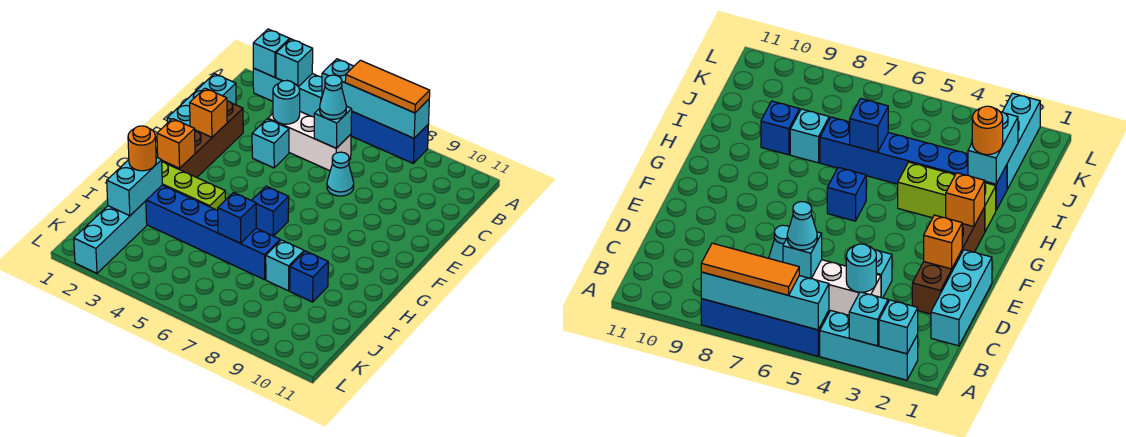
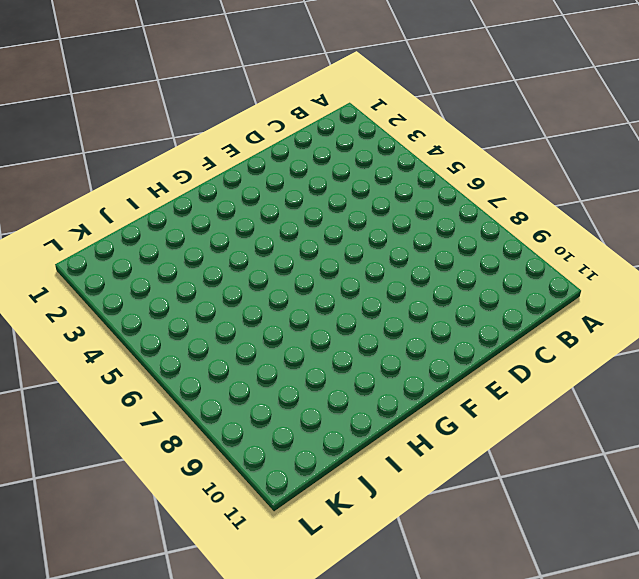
none -> cyan 1x3 brick [253,68,322,117]
none -> blue 1x4 brick [351,112,428,163]
none -> cyan 1x3 brick [167,74,236,126]

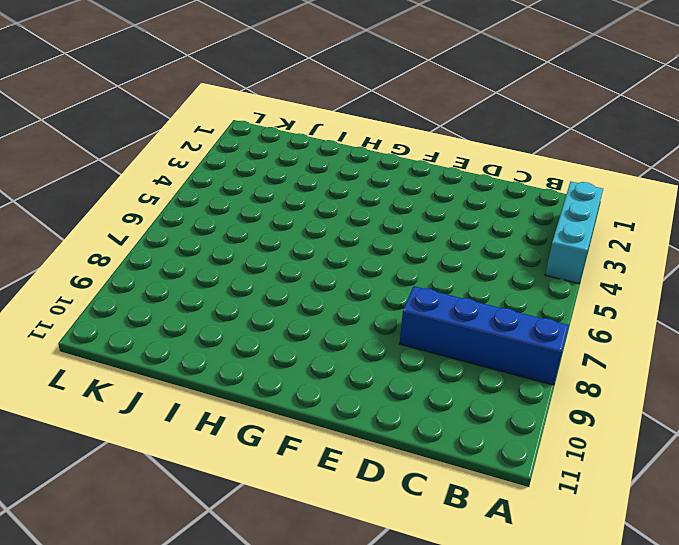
blue 1x4 brick [400,286,569,385] -> blue 1x4 brick turned to [351,112,428,163]
none -> cyan 1x3 brick [167,74,236,126]
none -> white 1x3 brick [268,112,351,171]
none -> brown 1x4 brick [162,101,243,178]

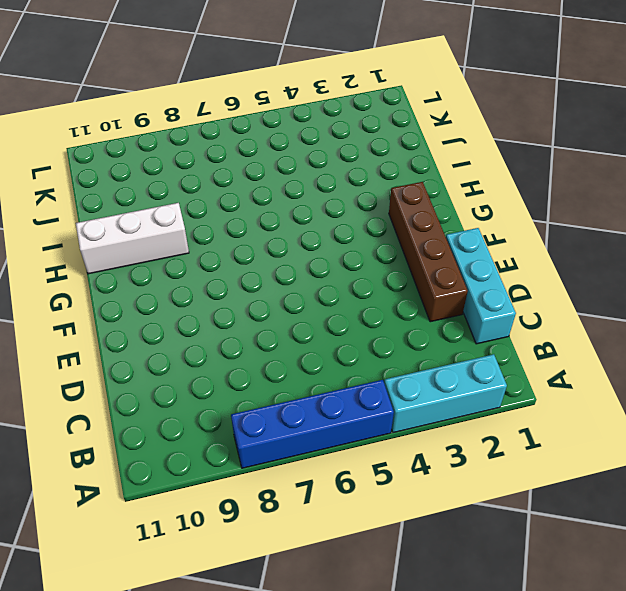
white 1x3 brick [76,203,189,274] -> white 1x3 brick moved to [268,112,351,171]
none -> cyan 1x1 brick [252,119,289,168]
none -> cyan 1x1 cone [327,152,354,196]
none -> blue 1x1 brick [252,186,289,236]

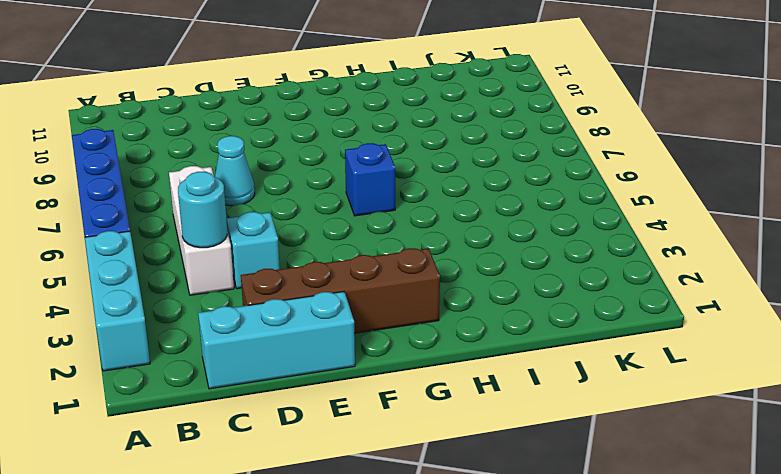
none -> lime 1x3 brick [162,162,225,210]
none -> blue 1x6 brick [146,185,280,280]
none -> cyan 1x1 brick [266,240,304,291]

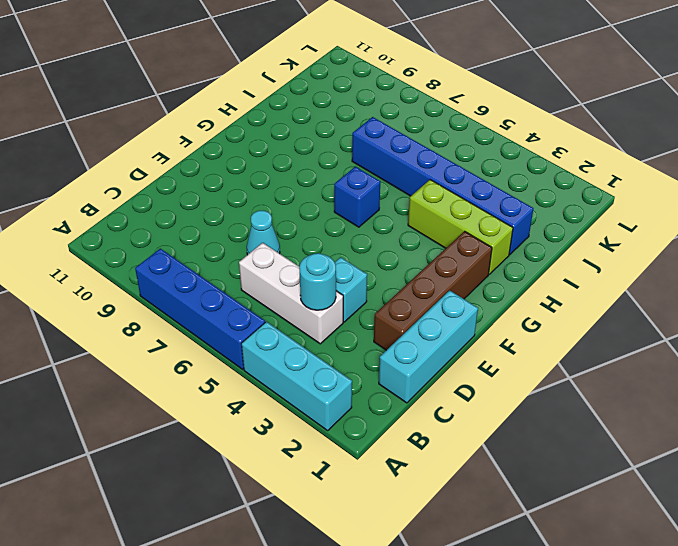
none -> cyan 1x1 brick [266,240,304,291]
none -> blue 1x1 brick [290,251,328,302]
none -> cyan 1x3 brick [74,201,147,273]

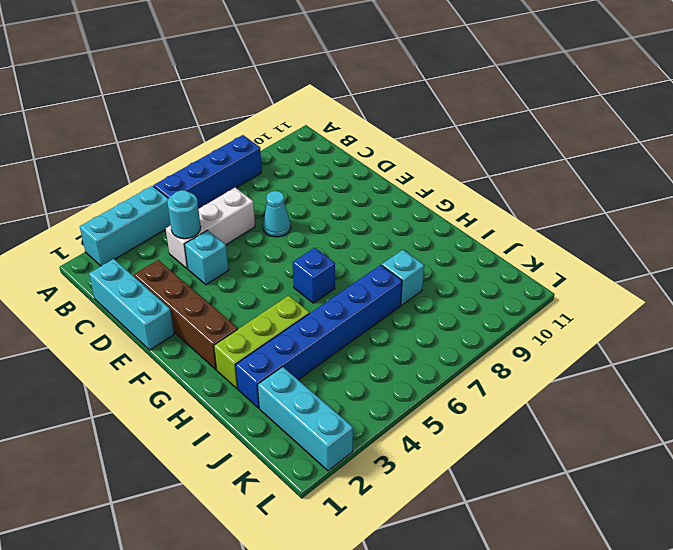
none -> blue 1x1 brick [290,251,328,302]
none -> cyan 1x1 brick [253,29,290,77]
none -> cyan 1x1 brick [276,39,313,87]

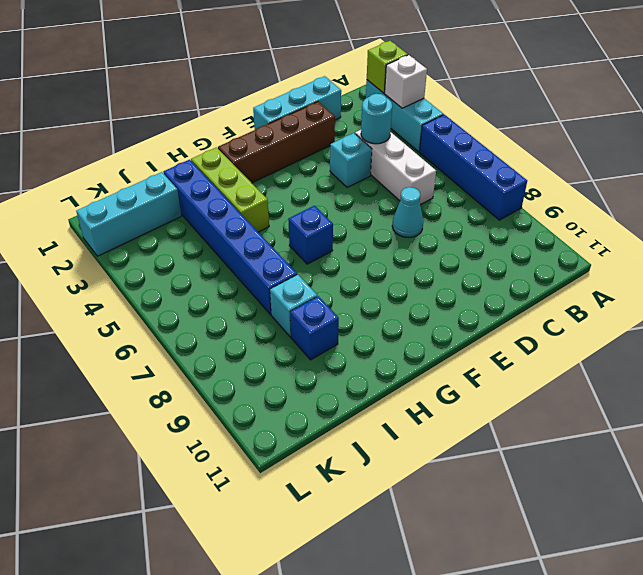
lime 1x1 brick [367,41,408,93] -> cyan 1x1 brick [253,29,290,77]
white 1x1 brick [385,55,427,108] -> cyan 1x1 brick [276,39,313,87]
none -> cyan 1x4 brick [322,59,429,138]
none -> cyan 1x1 brick [314,106,352,148]
none -> orange 1x1 brick [190,88,227,137]

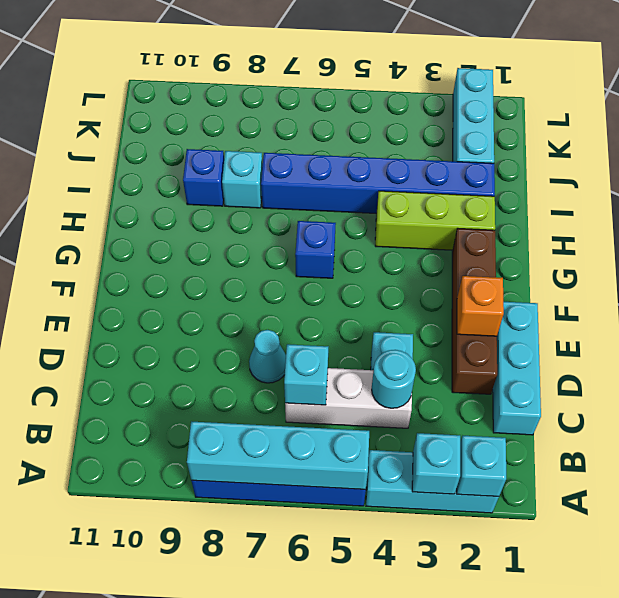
none -> orange 1x1 brick [157,119,195,168]
none -> cyan 1x2 brick [107,157,162,216]
none -> blue 1x1 brick [218,193,256,243]

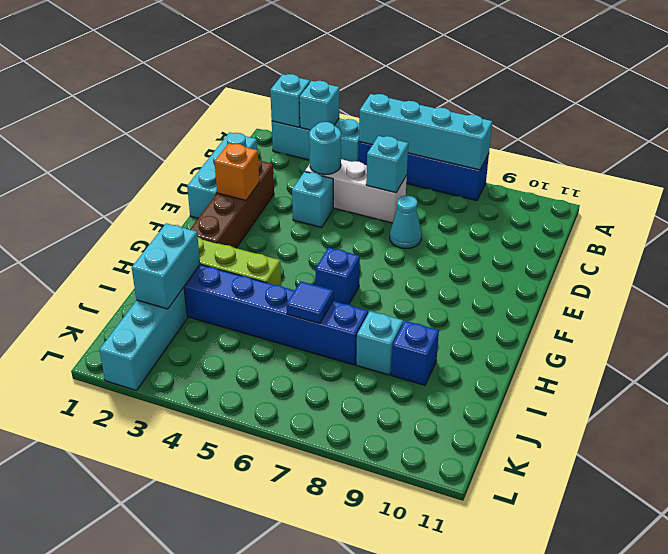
blue 1x1 tile [287,282,333,324] -> blue 1x1 brick [218,193,256,243]
none -> orange 1x1 brick [157,119,195,168]
none -> orange 1x3 tile [345,60,430,113]
none -> cyan 1x1 cone [320,75,346,119]

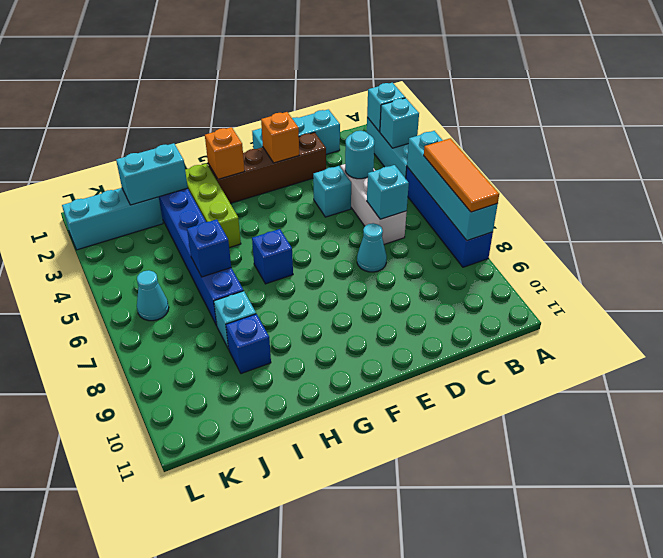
cyan 1x1 cone [137,270,169,321] -> cyan 1x1 cone moved to [320,75,346,119]
none -> orange 1x1 round brick [128,126,156,171]

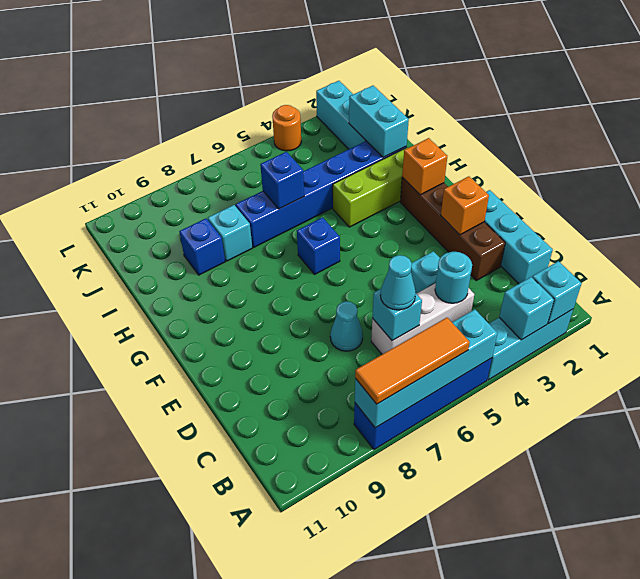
orange 1x1 round brick [272,105,301,151] -> orange 1x1 round brick moved to [128,126,156,171]

